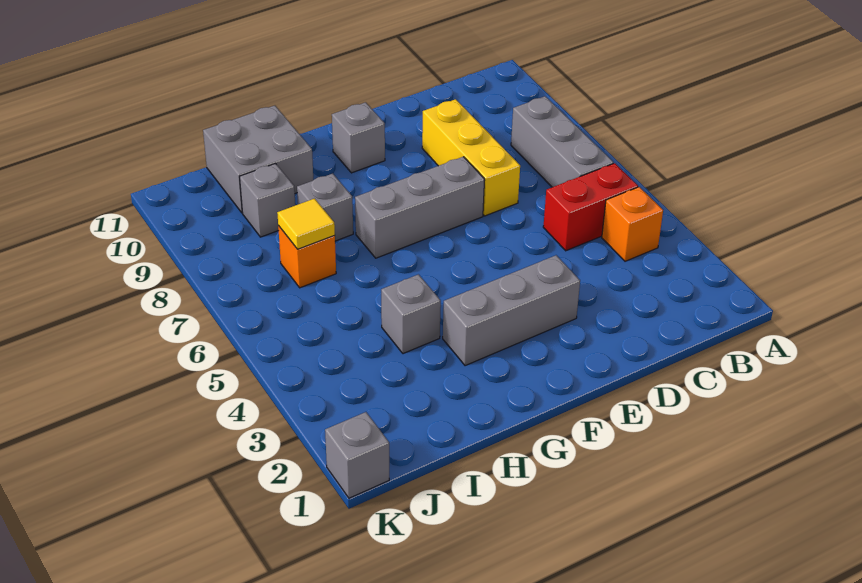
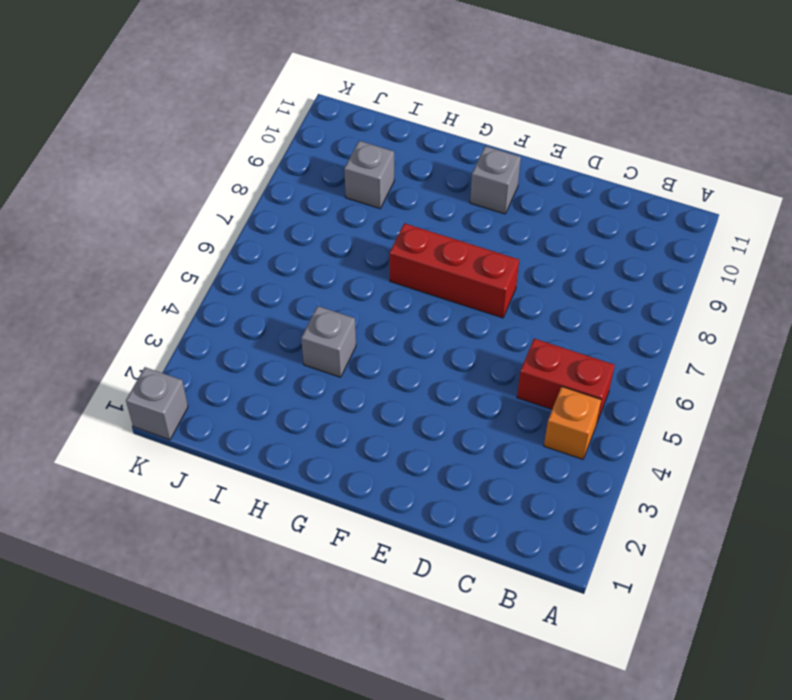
red 1x3 brick [389,223,519,318] -> grey 1x3 brick [355,157,485,258]
none -> grey 1x3 brick [511,96,614,187]
none -> yellow 1x3 brick [422,99,520,216]
none -> grey 1x3 brick [443,255,580,366]

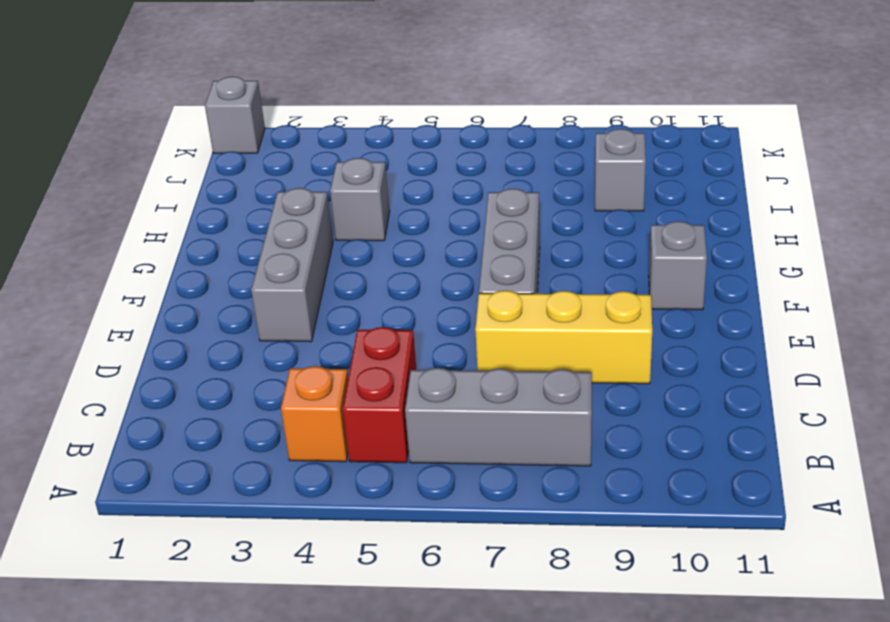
none -> grey 1x1 brick [297,174,353,241]
none -> grey 2x2 brick [203,106,313,213]
none -> orange 1x1 brick [278,226,336,288]

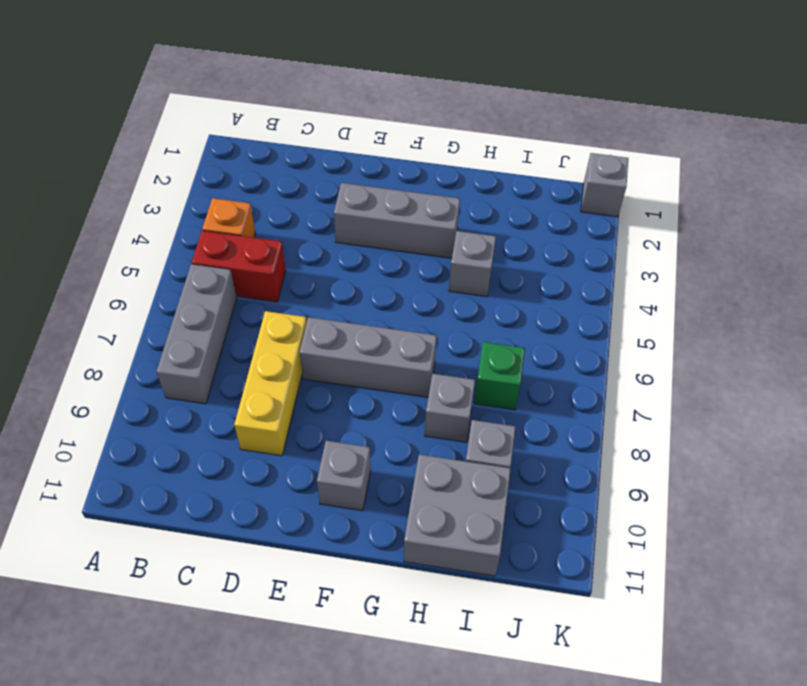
green 1x1 brick [474,342,525,410] -> orange 1x1 brick [278,226,336,288]
none -> yellow 1x1 tile [277,199,335,249]

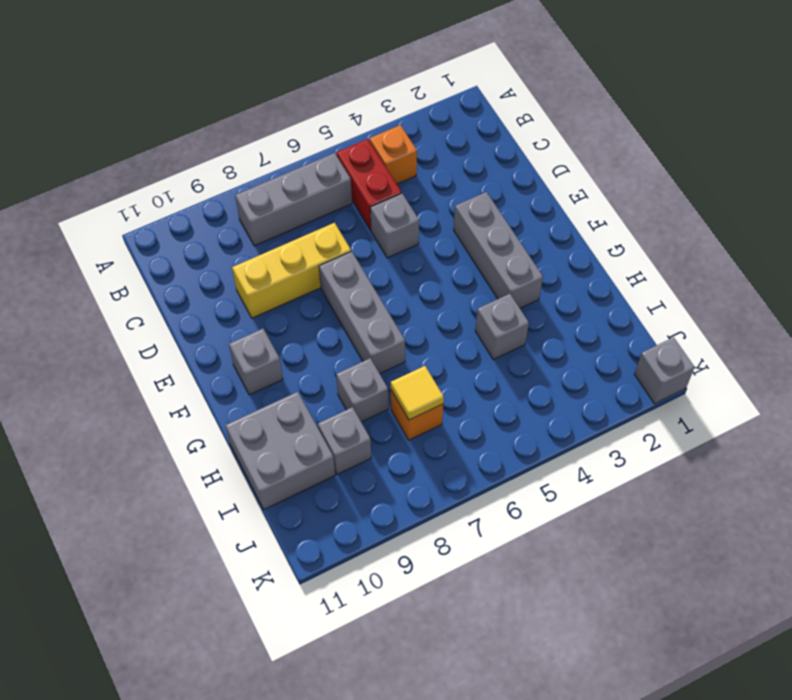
grey 1x1 brick [370,193,419,258] -> none

